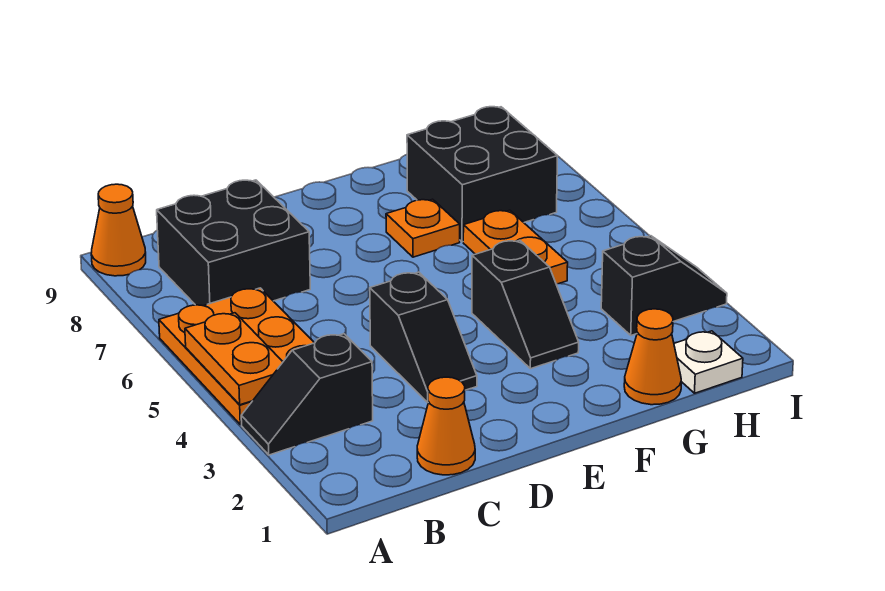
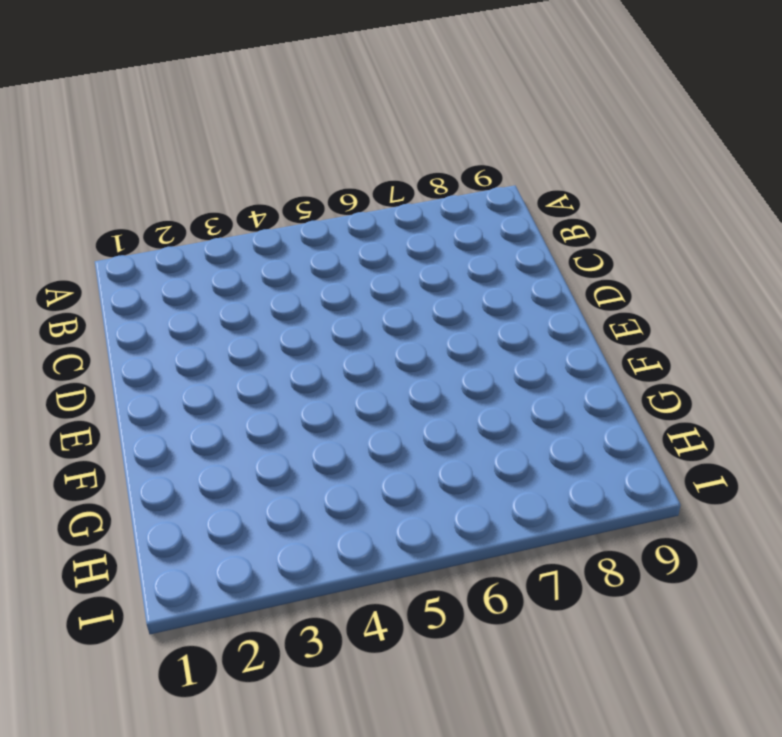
none -> black 1x2 slope [241,334,373,455]
none -> orange 2x3 plate [159,288,314,425]
none -> orange 1x1 cone [91,184,146,276]

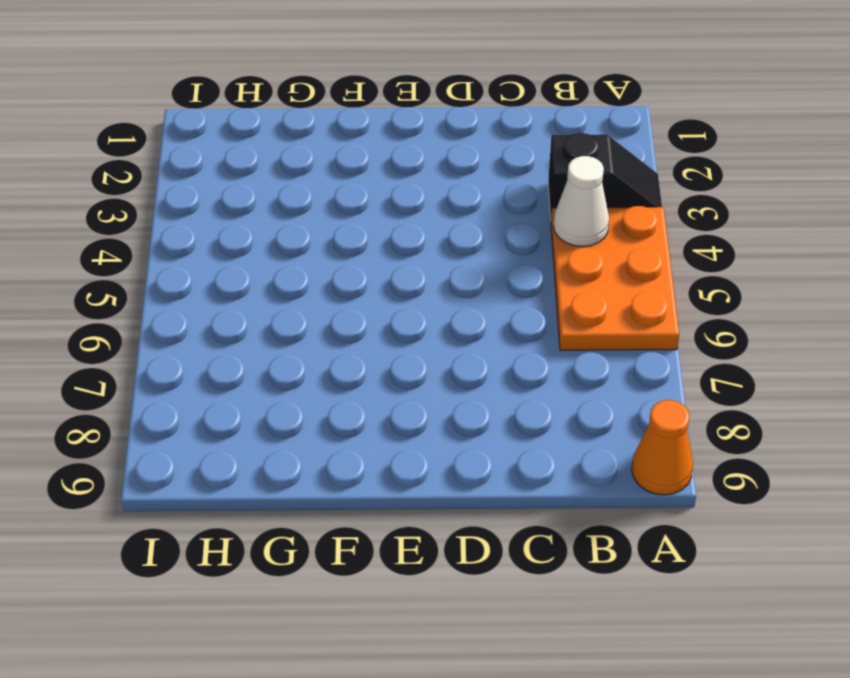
white 1x1 cone [553,156,609,247] -> none
none -> black 2x2 brick [157,180,310,306]
none -> orange 1x1 cone [417,377,475,475]
none -> black 1x2 slope [370,272,477,402]

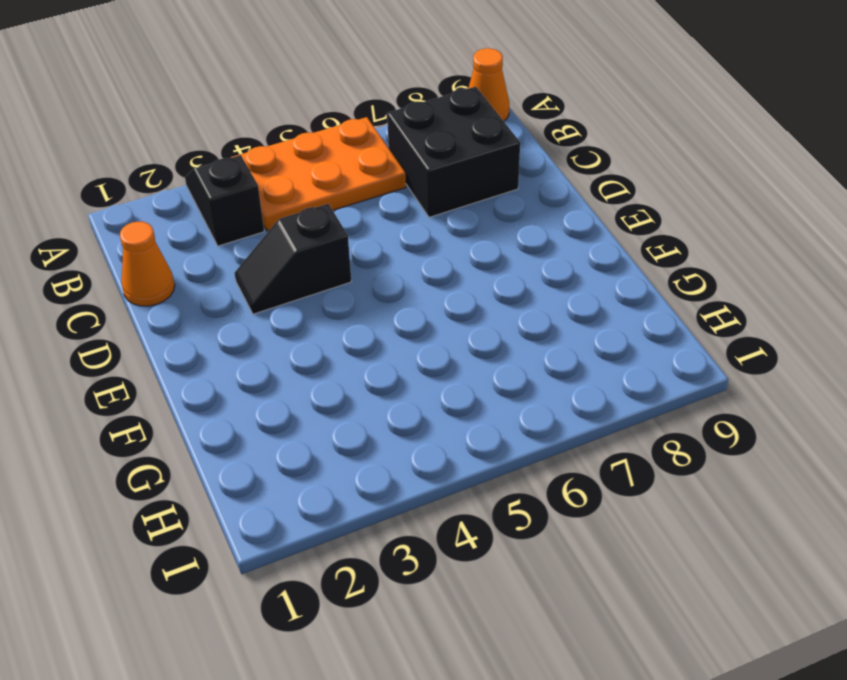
none -> black 1x2 slope [472,240,579,369]
none -> orange 1x1 plate [386,199,460,257]
none -> orange 1x1 cone [624,309,681,405]

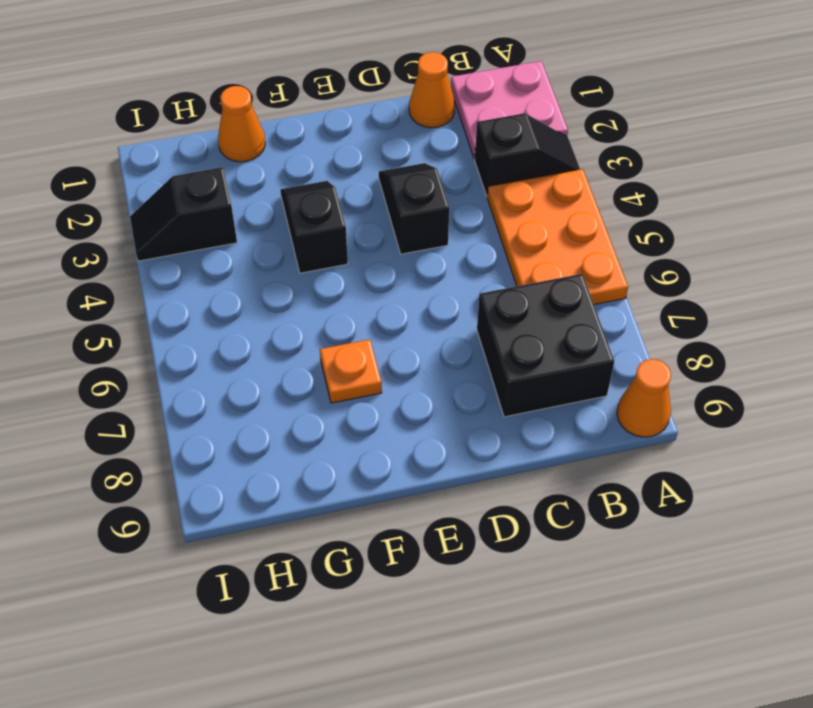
pink 2x2 plate [451,61,568,159] -> none
none -> orange 1x2 plate [463,210,568,284]
none -> black 2x2 brick [407,107,557,242]
none -> white 1x1 plate [674,331,743,393]

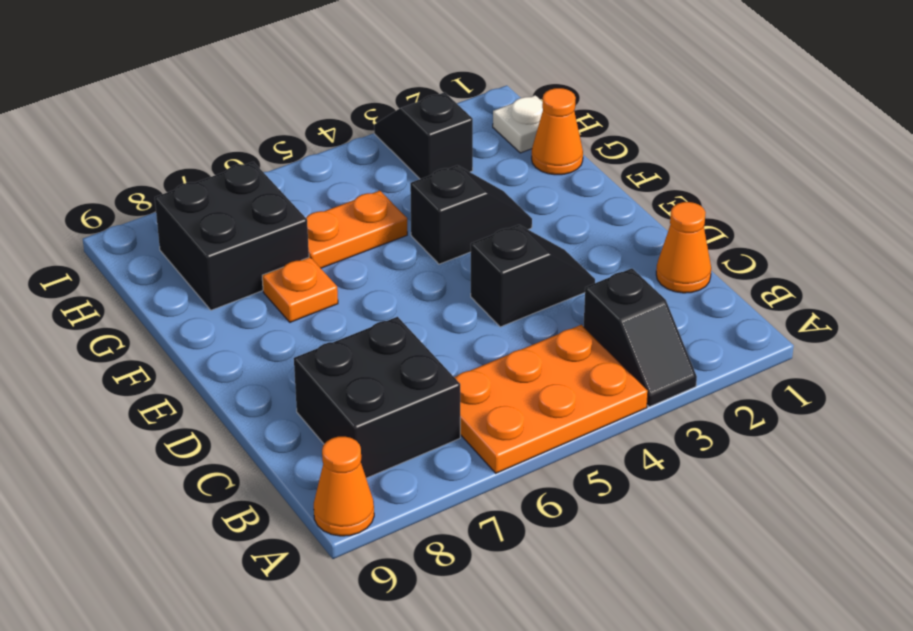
none -> orange 1x2 plate [185,313,283,405]

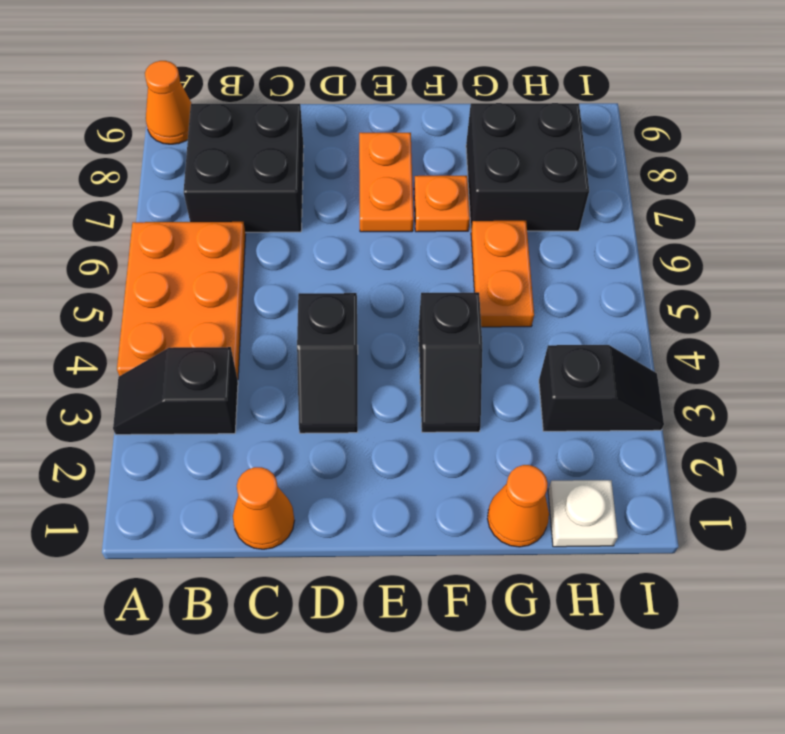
orange 1x2 plate [359,133,413,232] -> orange 1x2 plate moved to [185,313,283,405]

